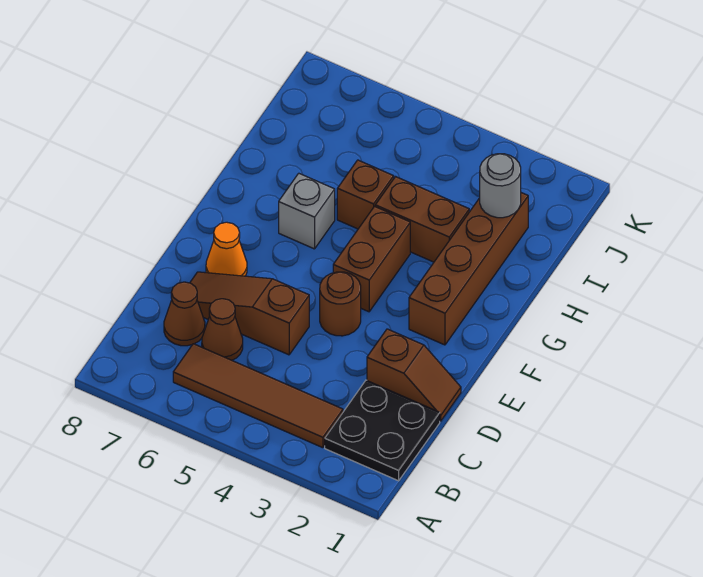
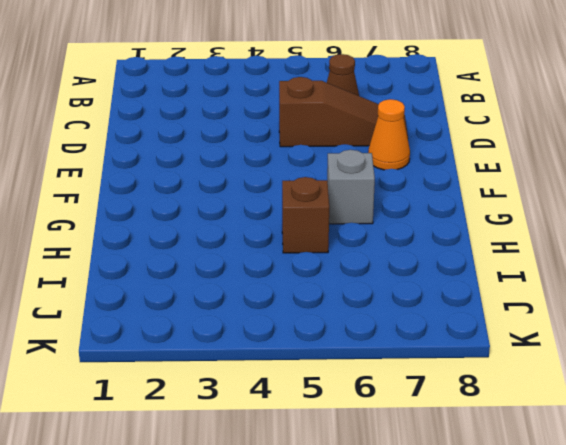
none -> black 2x2 plate [325,380,440,481]
none -> brown 1x4 tile [173,344,343,448]
none -> brown 1x1 cone [164,282,205,346]

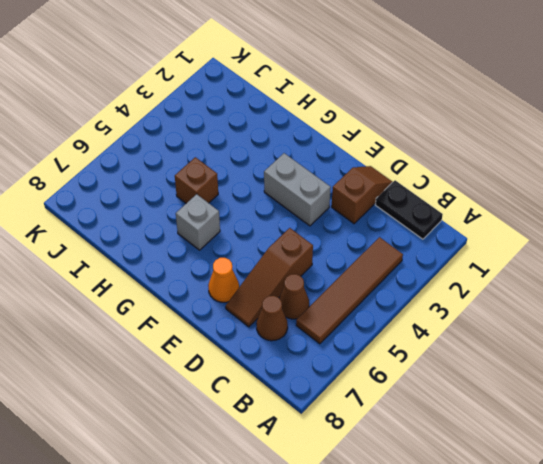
black 1x2 plate [375,180,443,239] -> black 2x2 plate [325,380,440,481]
grey 1x2 brick [264,153,331,226] -> none
none -> brown 1x1 round brick [320,272,361,336]
none -> brown 1x4 brick [409,193,528,345]
none -> brown 1x2 brick [333,206,410,312]

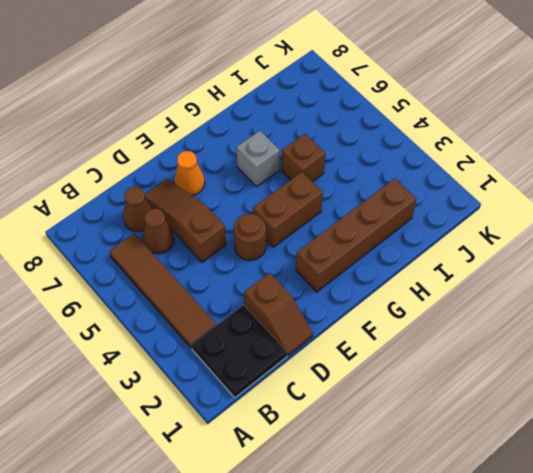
none -> brown 1x2 brick [375,177,469,262]
none -> grey 1x1 round brick [480,154,521,218]

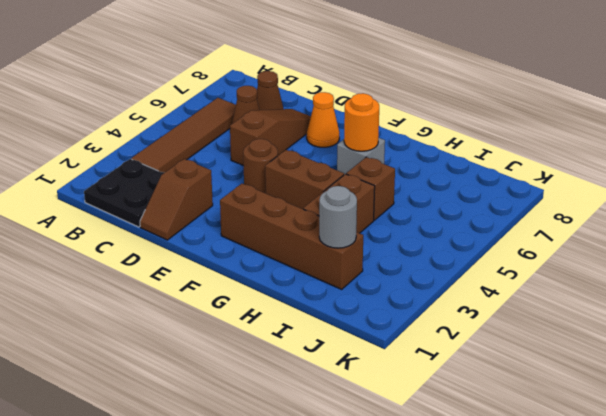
orange 1x1 round brick [344,93,379,151] -> none

